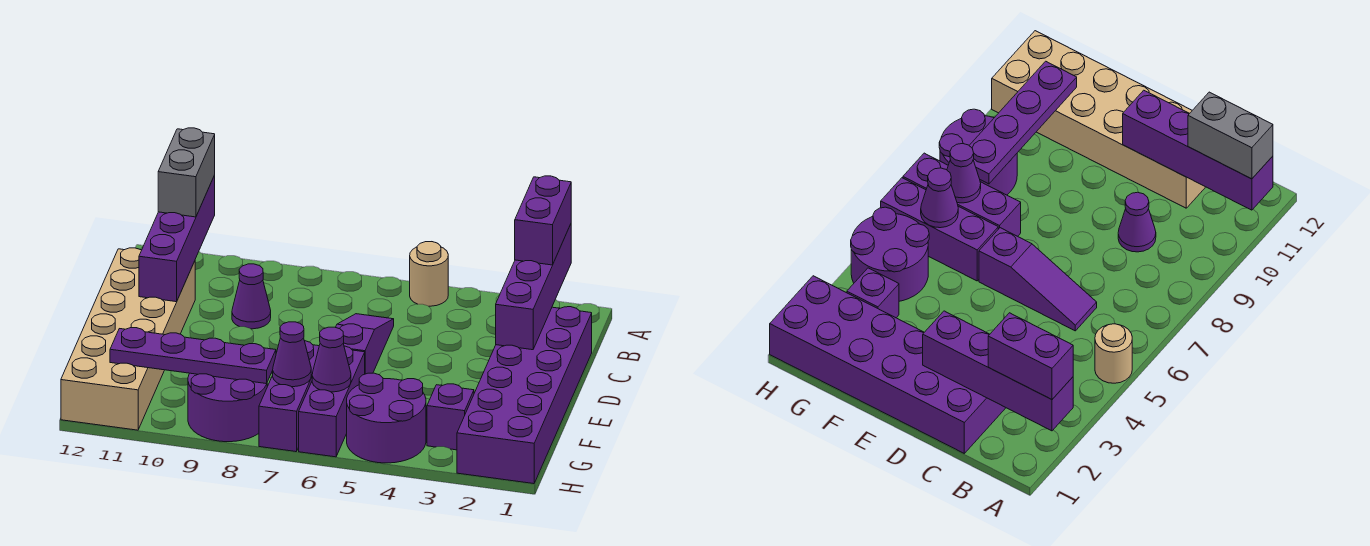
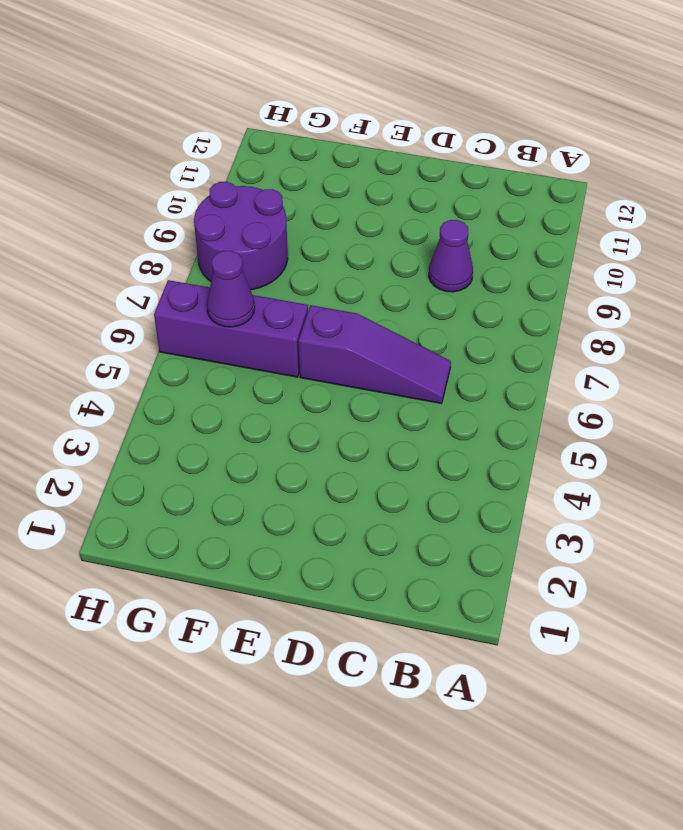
none -> tan 1x1 round brick [410,242,448,306]
none -> purple 2x6 brick [457,307,592,484]
none -> tan 2x6 brick [61,248,195,430]

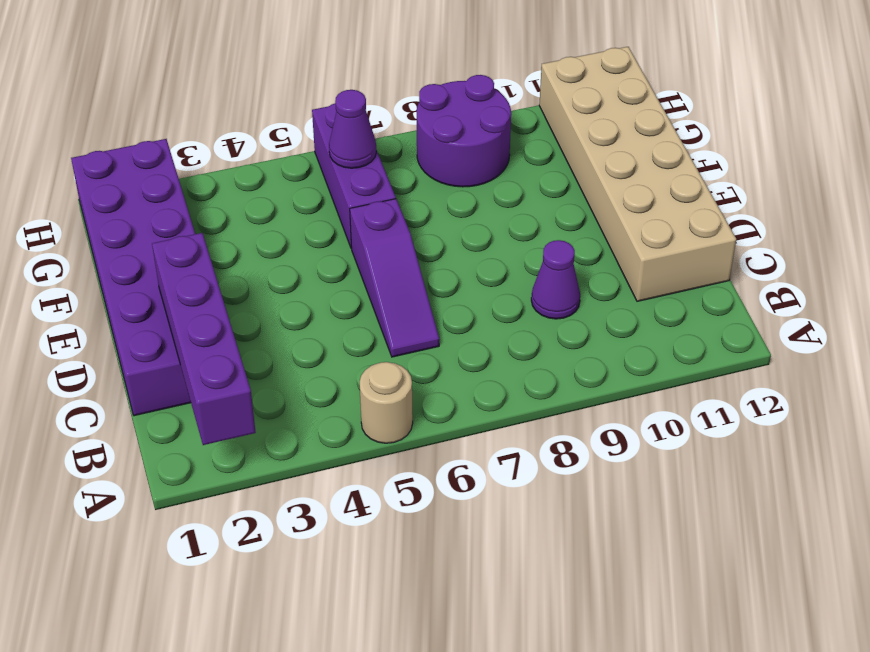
none -> purple 1x3 brick [259,341,319,452]
none -> purple 1x1 brick [427,384,474,450]
none -> purple 2x2 round brick [347,373,426,463]

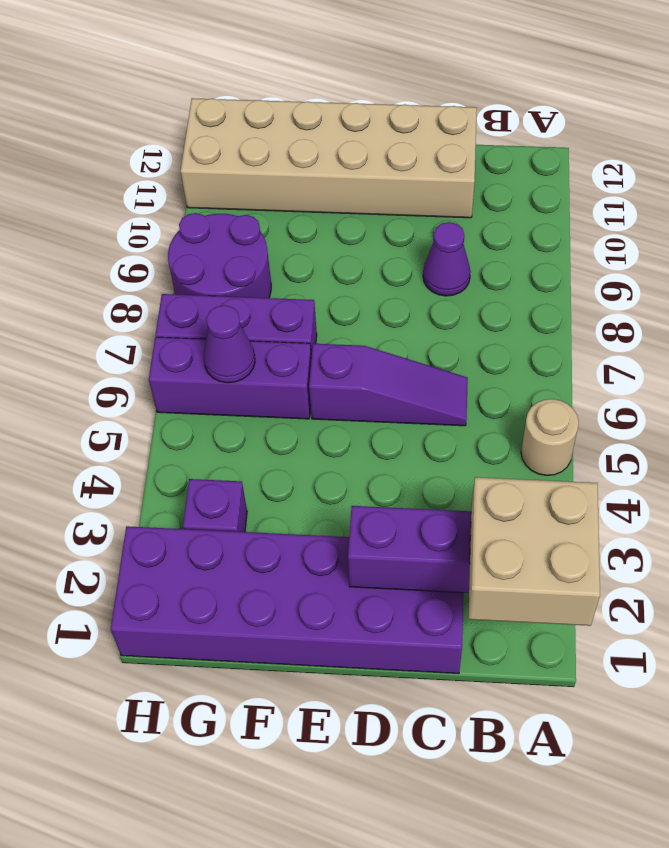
tan 2x2 brick [468,477,600,626] -> purple 1x2 brick [515,176,571,265]
none -> purple 2x2 round brick [347,373,426,463]
none -> purple 1x4 brick [139,176,215,302]
none -> purple 1x1 cone [273,322,311,387]

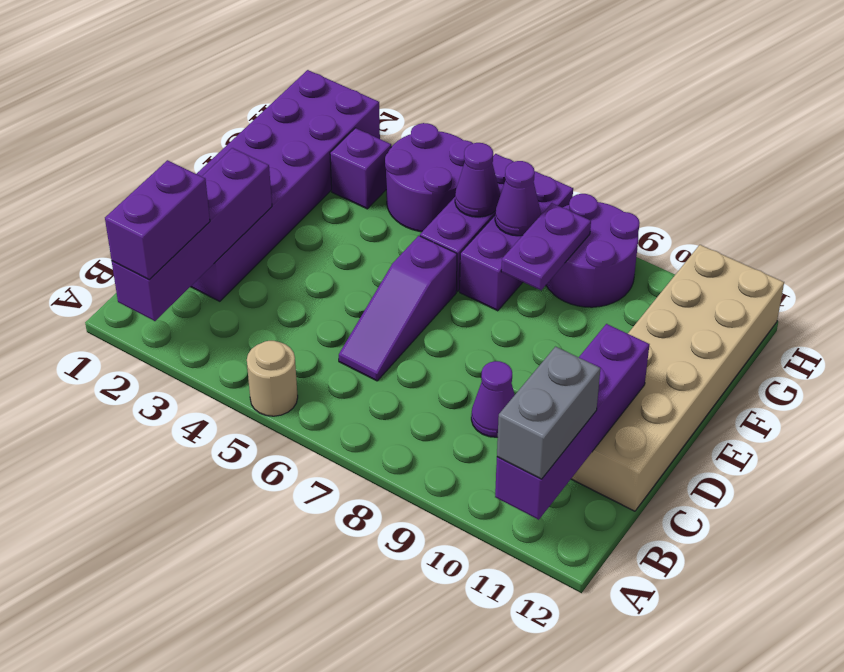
purple 1x2 plate [501,203,591,290] -> purple 1x4 plate [110,328,276,384]

